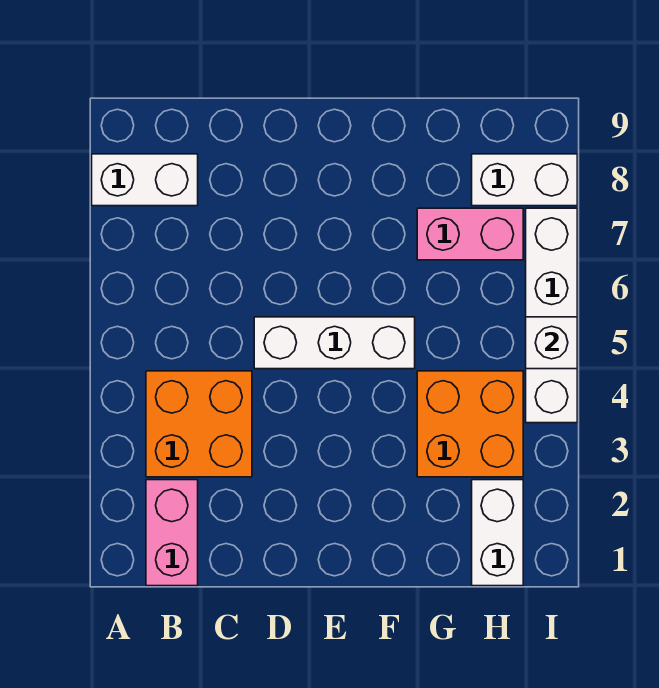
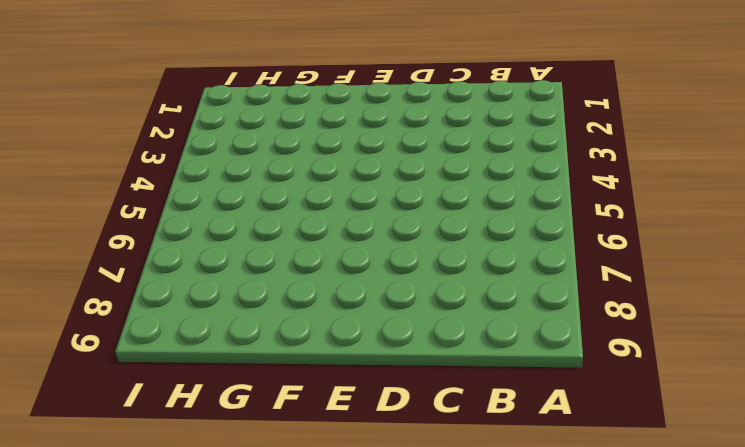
none -> white 1x2 brick [92,154,198,206]
none -> pink 1x2 brick [146,480,198,586]

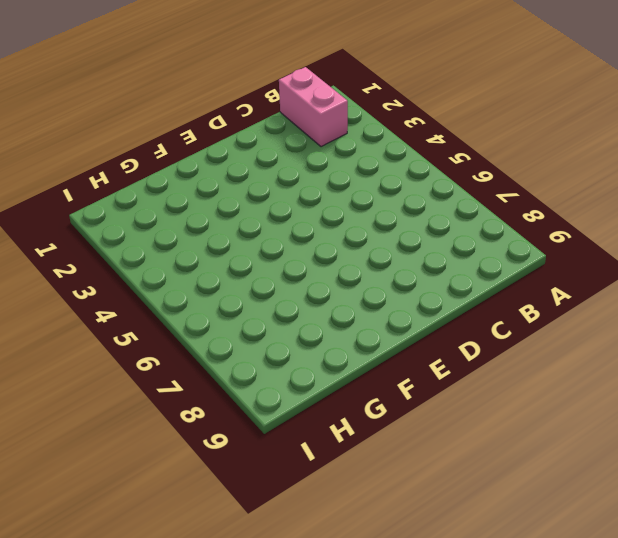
none -> white 1x2 brick [92,154,198,206]
none -> orange 2x2 brick [146,371,252,477]

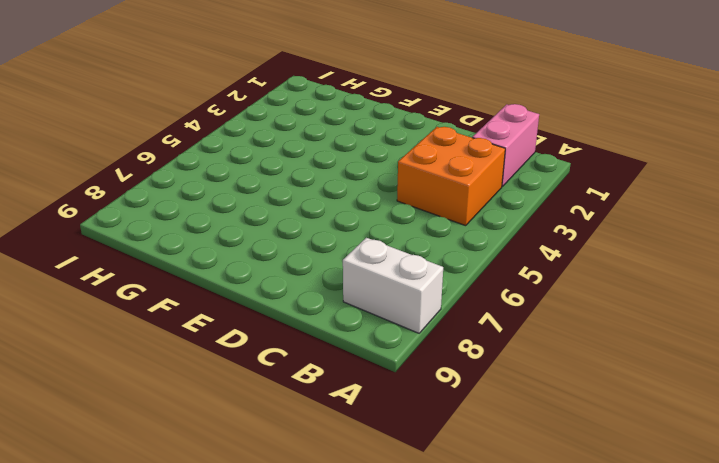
none -> white 1x3 brick [254,317,415,369]
none -> orange 2x2 brick [417,371,523,477]

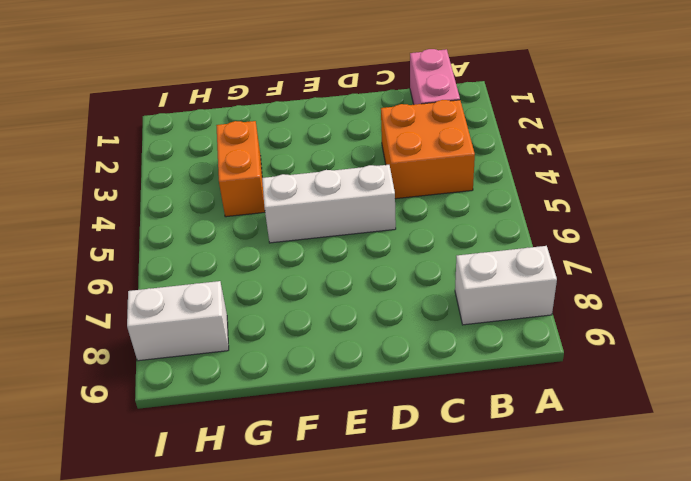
orange 1x2 brick [216,121,265,217] -> orange 2x2 brick [417,371,523,477]
none -> pink 1x2 brick [417,208,523,260]
none -> white 1x2 brick [472,480,523,586]

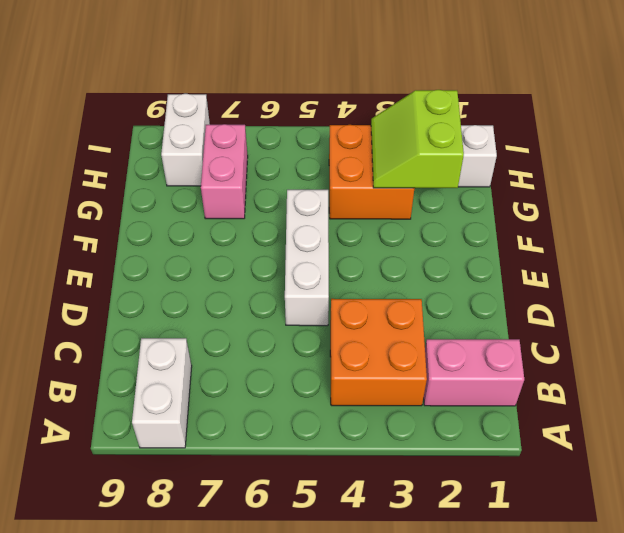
lime 2x2 slope [371,90,464,188] -> none
none -> white 1x4 brick [526,208,577,423]
none -> white 1x1 brick [526,317,577,369]

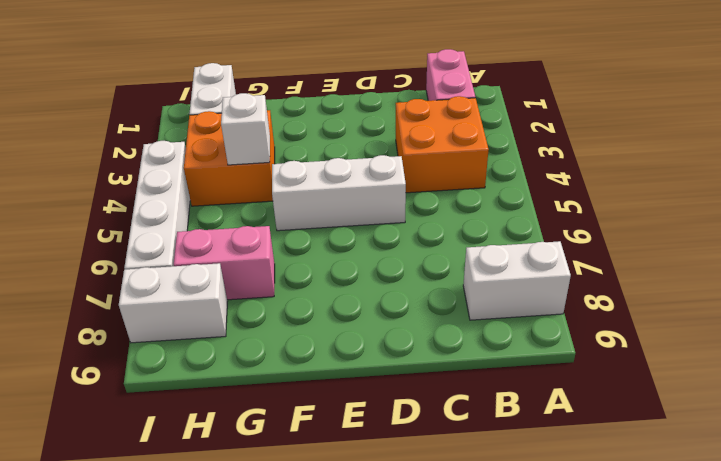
white 1x1 brick [221,93,270,165] -> white 1x1 brick moved to [526,317,577,369]

